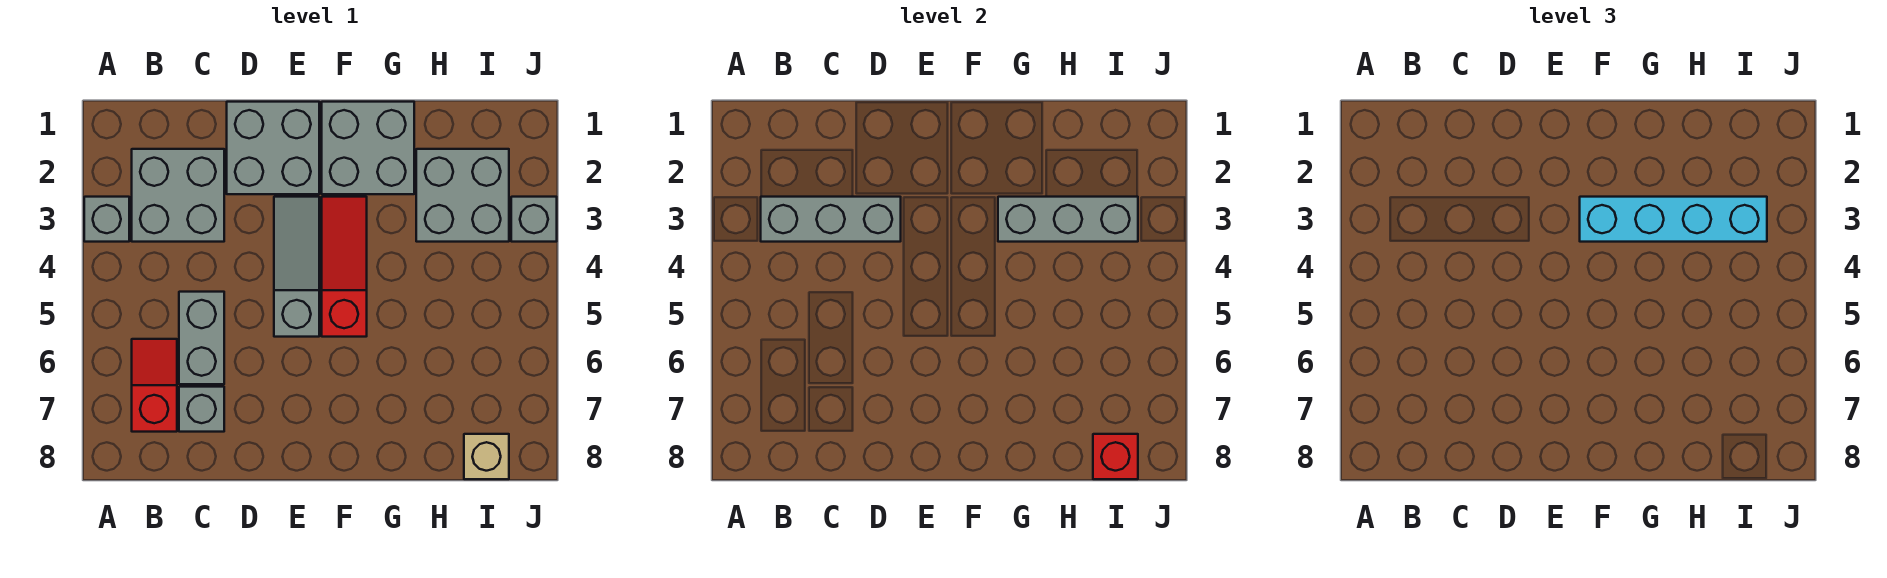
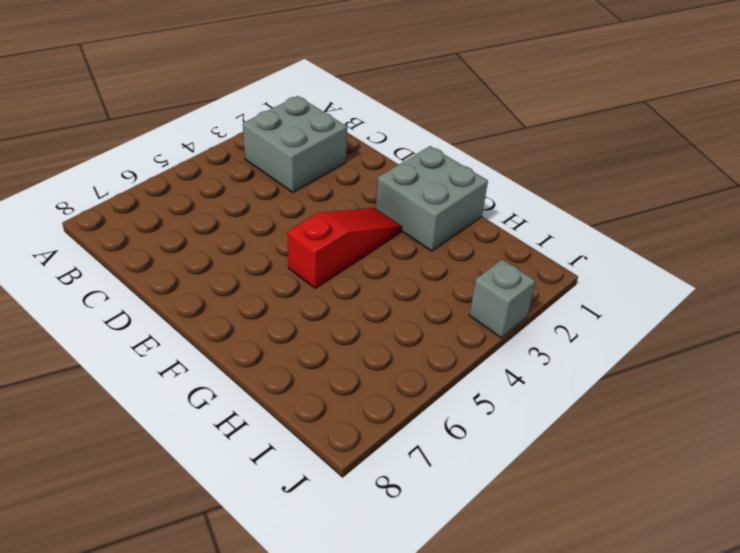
none -> grey 1x1 brick [84,197,129,242]
none -> red 1x2 slope [132,339,177,432]
none -> grey 1x2 brick [179,292,224,384]

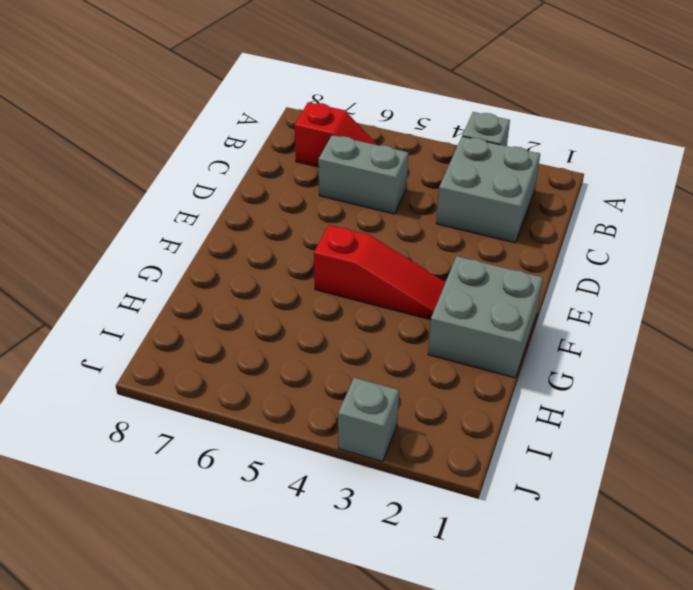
none -> grey 1x1 brick [179,387,224,432]
none -> grey 2x2 brick [227,102,319,194]
none -> grey 1x3 slope [274,197,319,337]

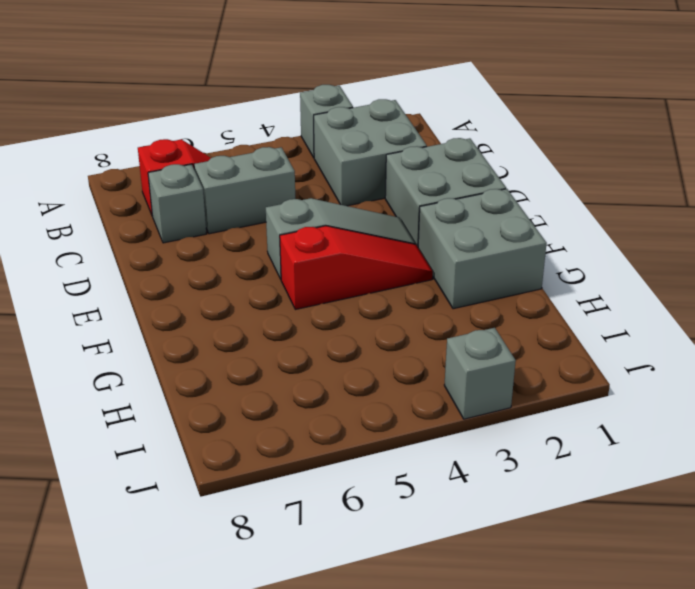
none -> grey 2x2 brick [416,149,509,242]
none -> tan 1x1 brick [464,434,509,479]
none -> grey 1x3 brick [761,197,901,242]

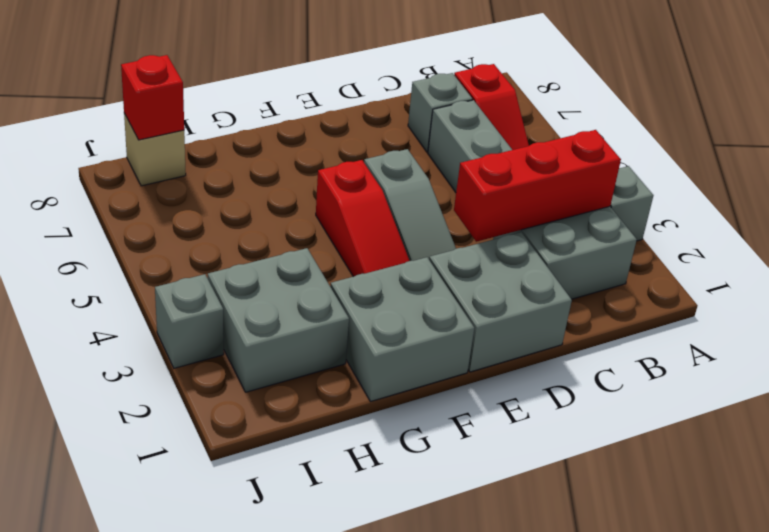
red 1x3 brick [454,130,621,242] -> grey 1x3 brick [761,197,901,242]
none -> grey 1x3 brick [998,197,1138,242]
none -> cyan 1x4 brick [1580,197,1767,242]

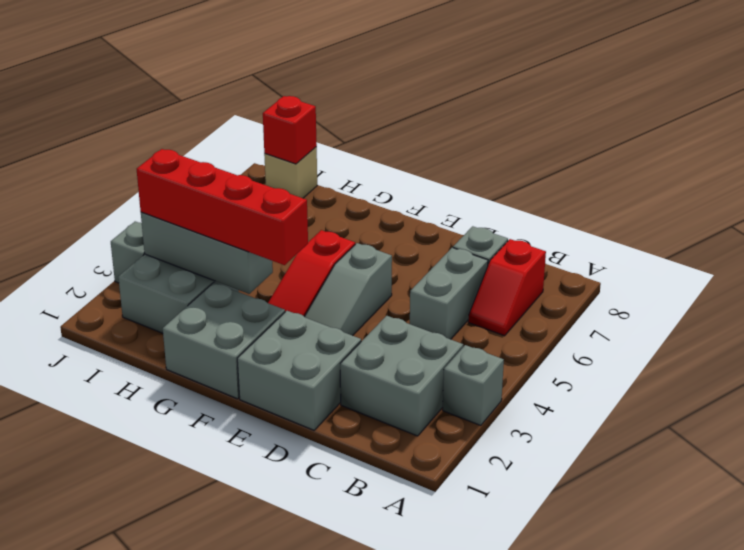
red 1x4 brick [137,149,308,265] -> cyan 1x4 brick [1580,197,1767,242]
none -> grey 1x3 brick [761,197,901,242]

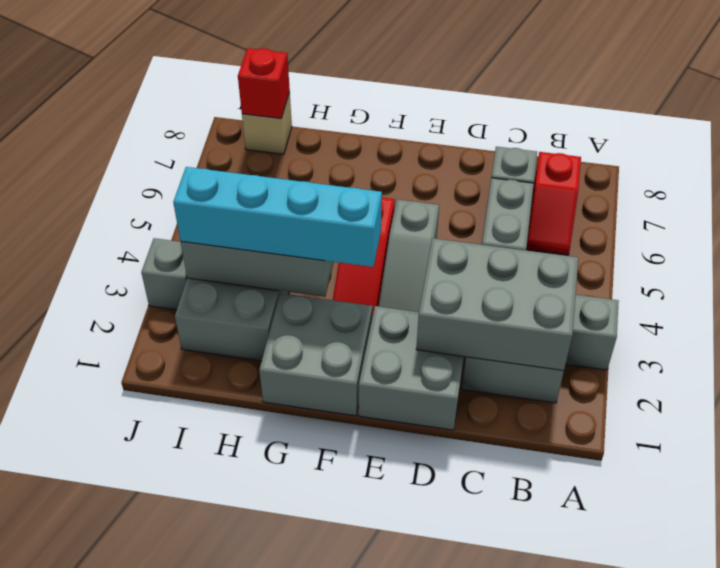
grey 2x3 brick [416,238,578,371] -> grey 1x3 brick [761,197,901,242]

